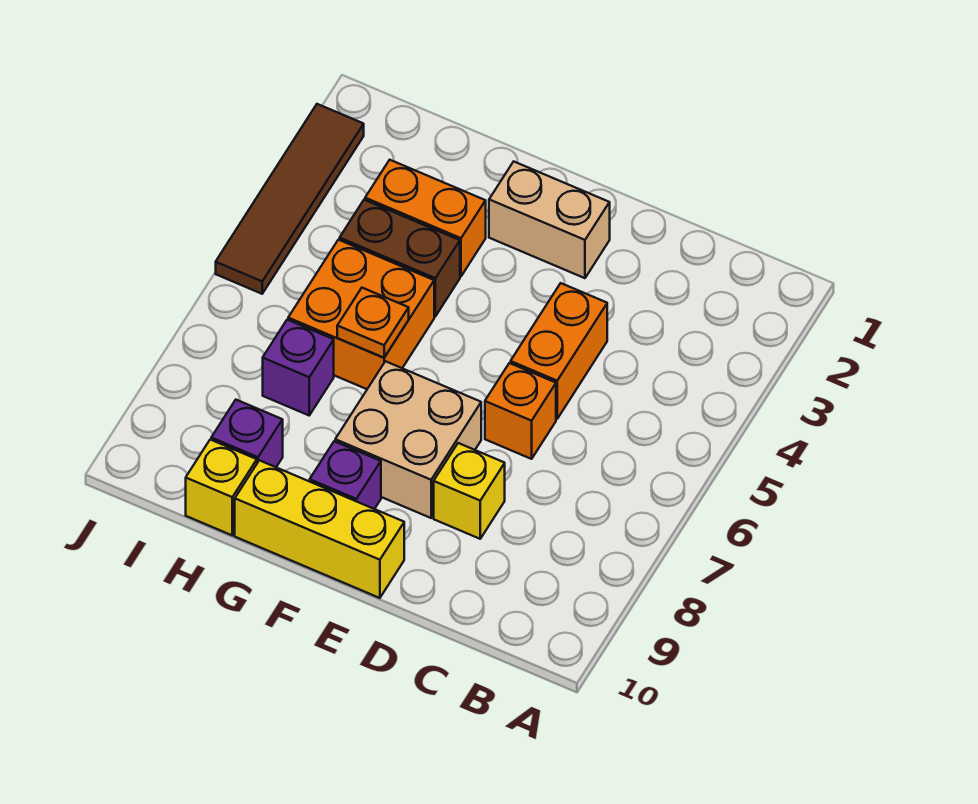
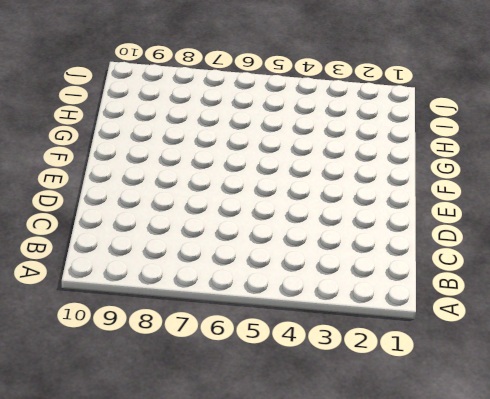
none -> orange 1x2 brick [511,283,607,419]
none -> orange 1x1 brick [485,363,556,459]
none -> yellow 1x1 brick [434,443,505,539]

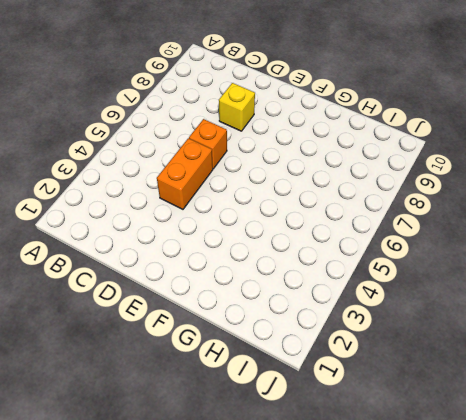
none -> tan 1x2 brick [489,162,610,278]
none -> tan 2x2 brick [335,361,481,518]
none -> yellow 1x3 brick [235,460,404,598]

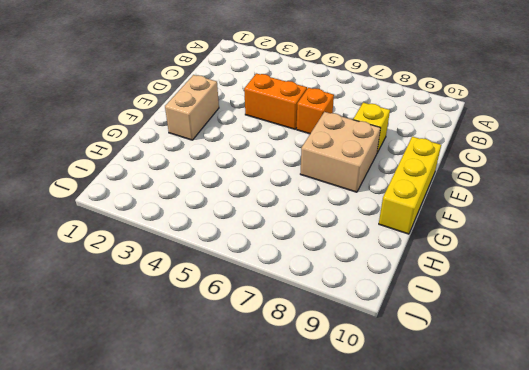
none -> purple 1x1 brick [310,441,381,509]
none -> orange 1x2 brick [365,160,486,276]
none -> brown 1x2 brick [340,200,460,316]

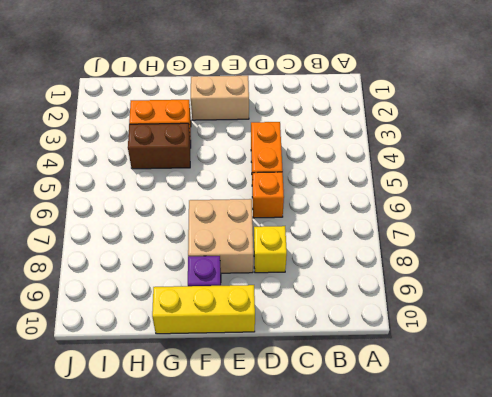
none -> orange 2x2 brick [288,240,434,389]
none -> purple 1x1 brick [263,320,334,415]
none -> purple 1x1 brick [211,400,283,467]

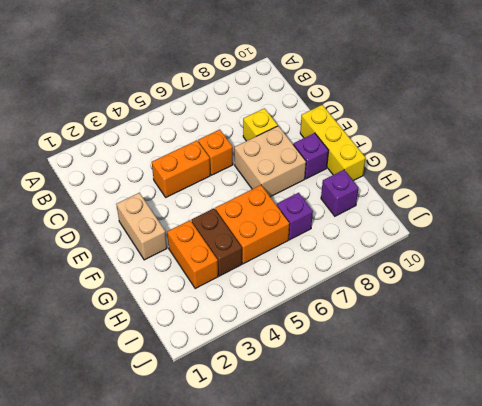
none -> yellow 1x1 brick [186,440,257,535]
none -> brown 1x4 tile [216,104,364,294]
none -> orange 1x1 plate [337,288,409,358]

